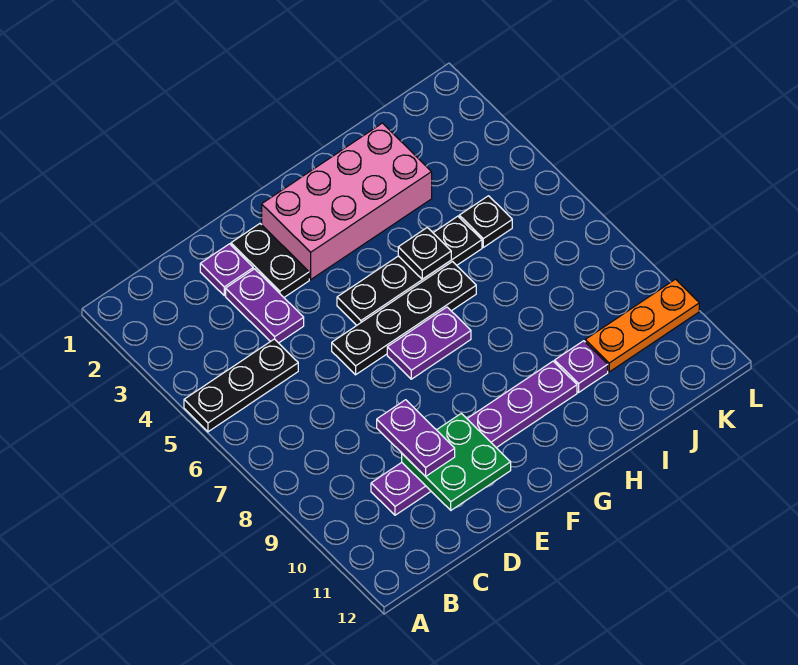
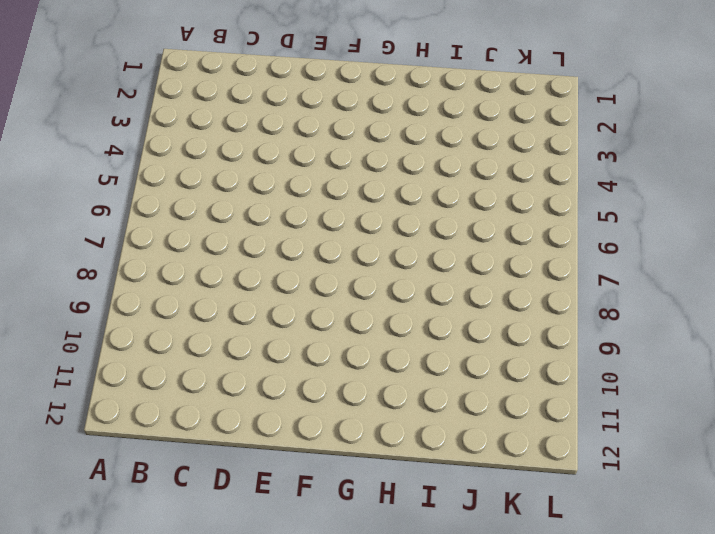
none -> black 1x3 plate [184,339,298,432]
none -> purple 1x6 plate [371,361,577,515]
none -> purple 1x1 plate [200,244,253,296]

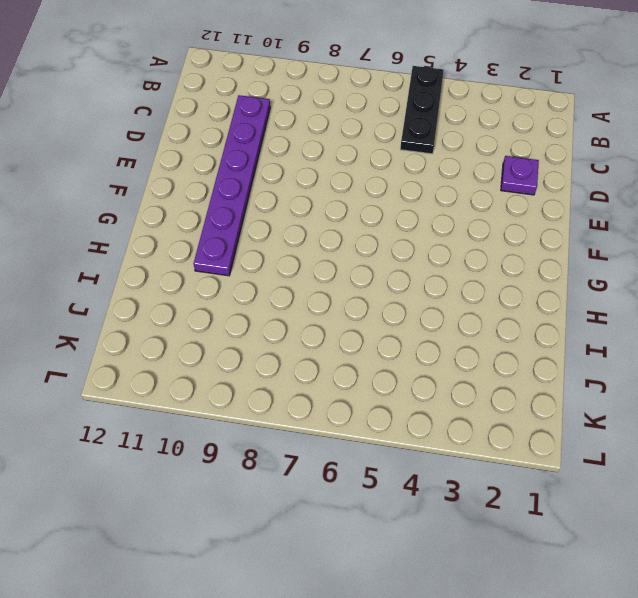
none -> purple 1x2 plate [226,269,304,343]
none -> black 1x2 plate [231,224,309,297]
none -> black 1x4 plate [332,262,476,375]

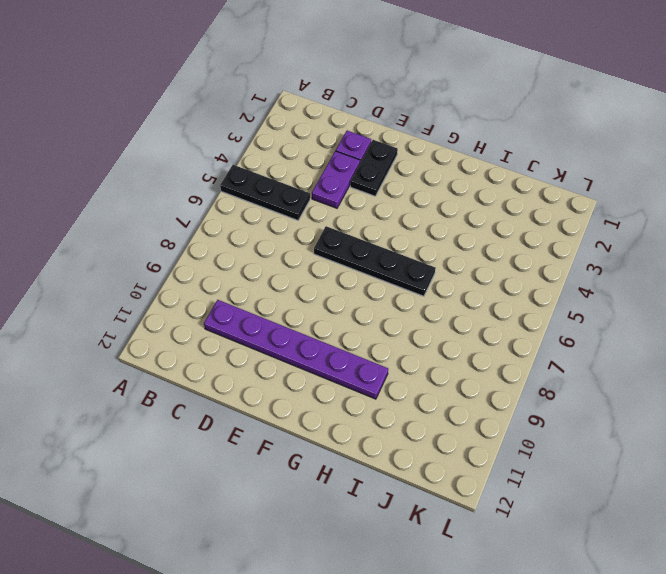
none -> pink 2x4 brick [262,123,432,279]
none -> black 1x4 plate [337,216,482,325]
none -> purple 1x2 plate [387,307,471,379]

